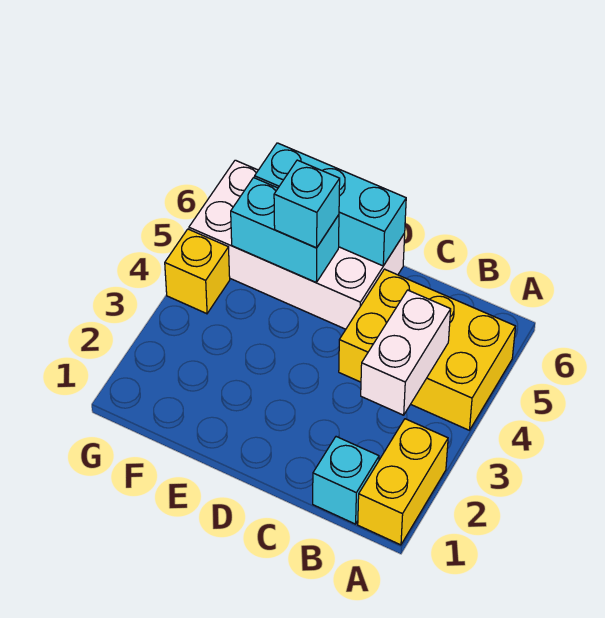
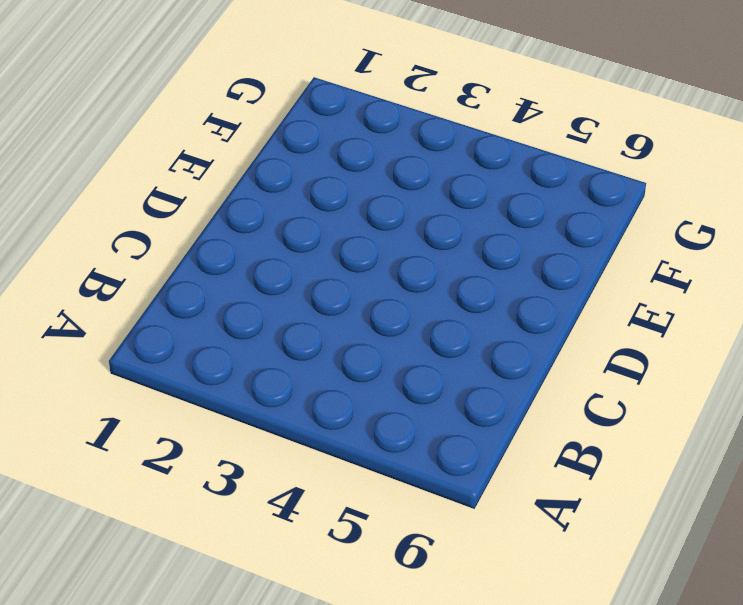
none -> yellow 1x2 brick [358,419,448,545]
none -> yellow 2x3 brick [339,269,515,430]

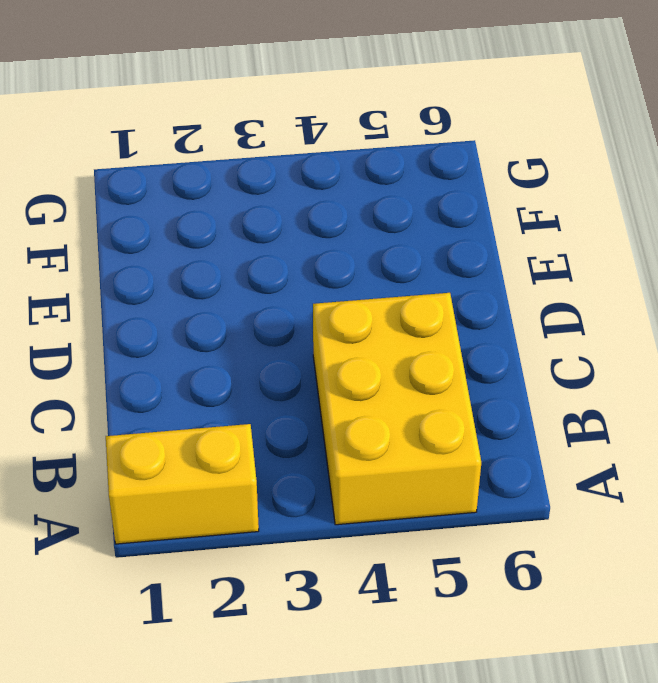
none -> cyan 1x1 brick [313,437,379,524]
none -> white 2x4 brick [189,160,405,329]

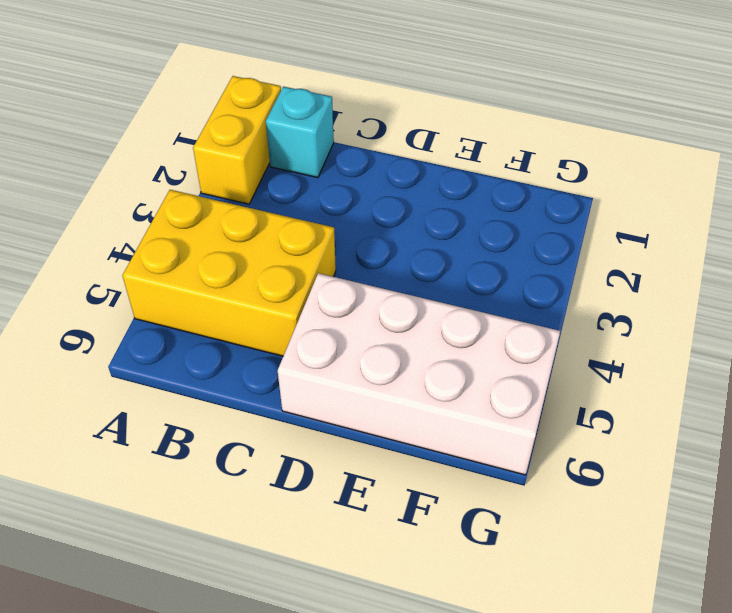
none -> yellow 1x1 brick [165,229,230,314]
none -> white 1x2 brick [361,290,451,415]

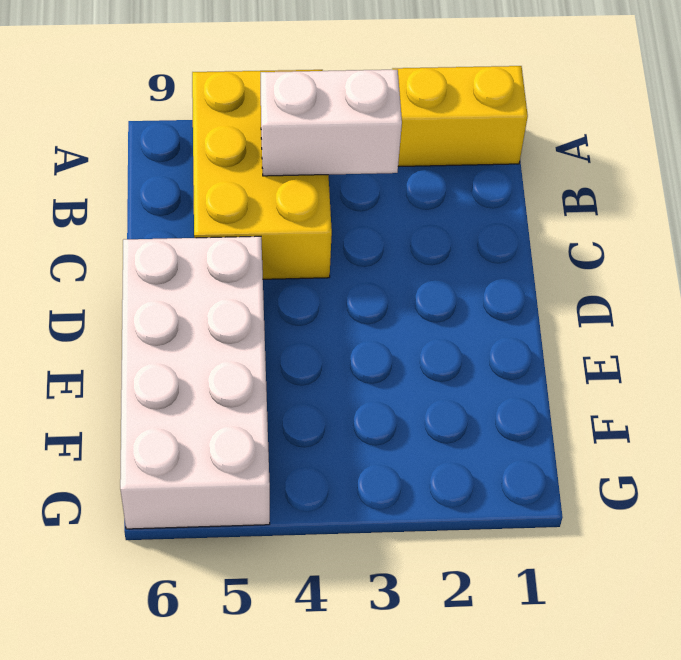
none -> cyan 1x1 brick [313,437,379,524]
none -> yellow 1x1 brick [165,229,230,314]

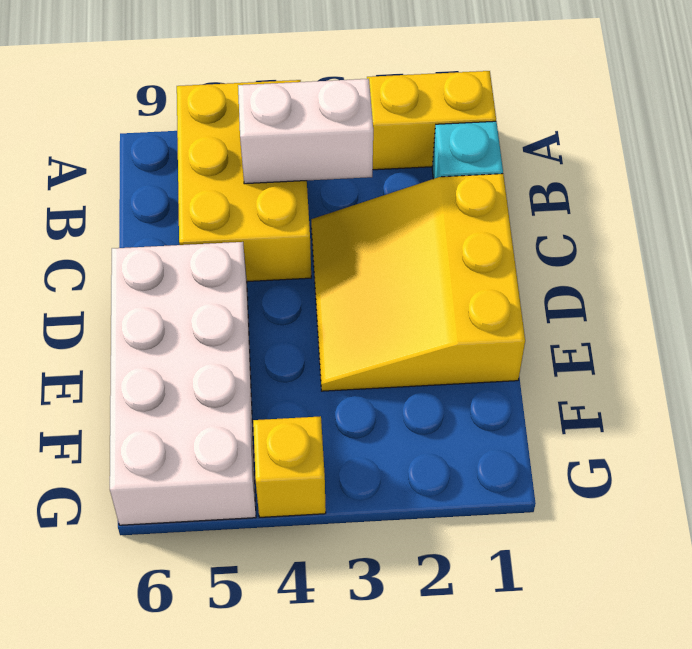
yellow 3x3 slope [311,174,525,391] -> none
none -> cyan 1x3 brick [255,143,406,266]
none -> cyan 1x2 brick [231,178,339,282]

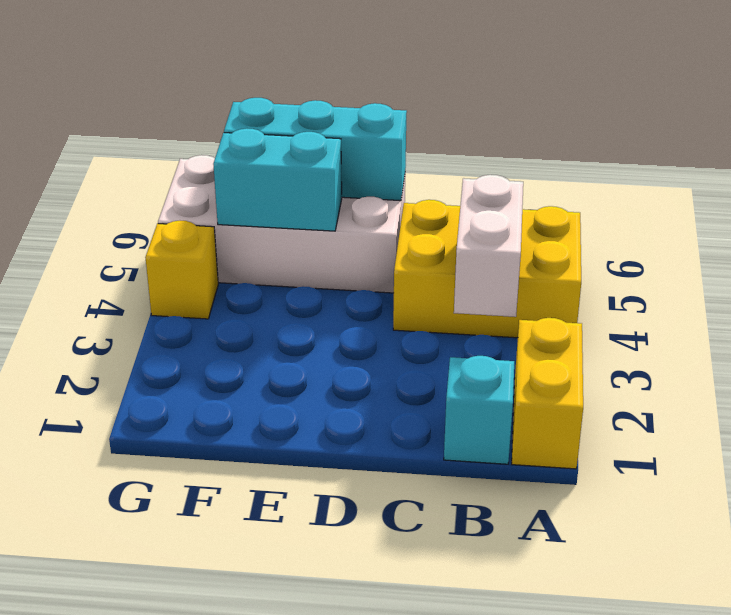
none -> cyan 1x1 brick [274,160,340,248]

